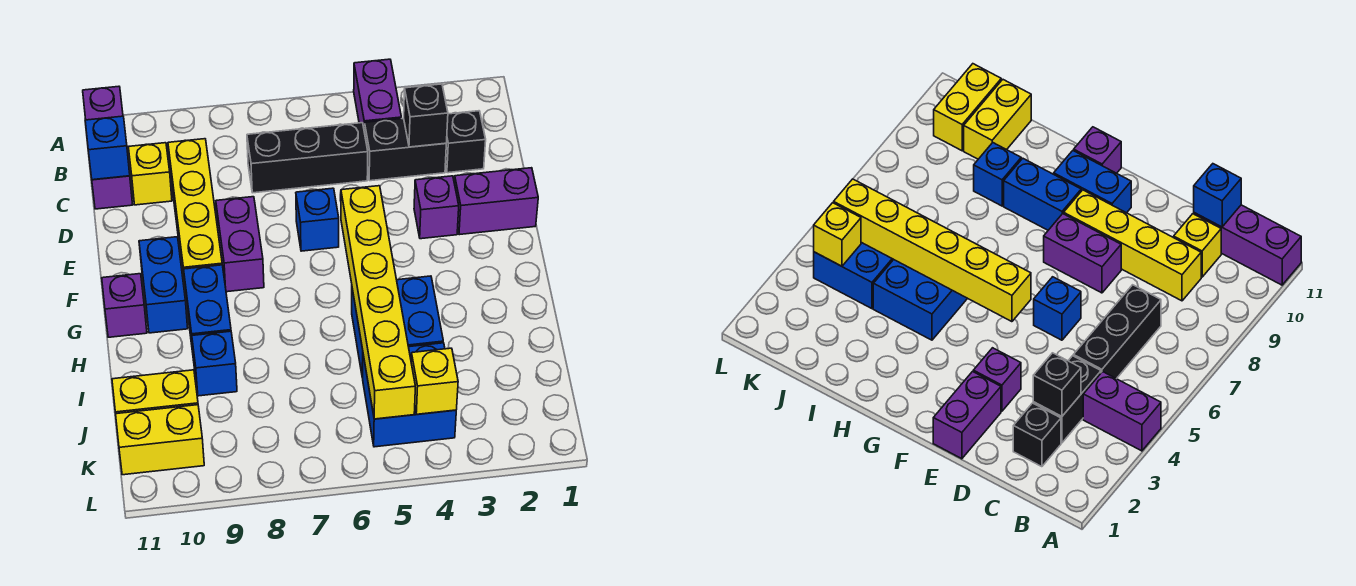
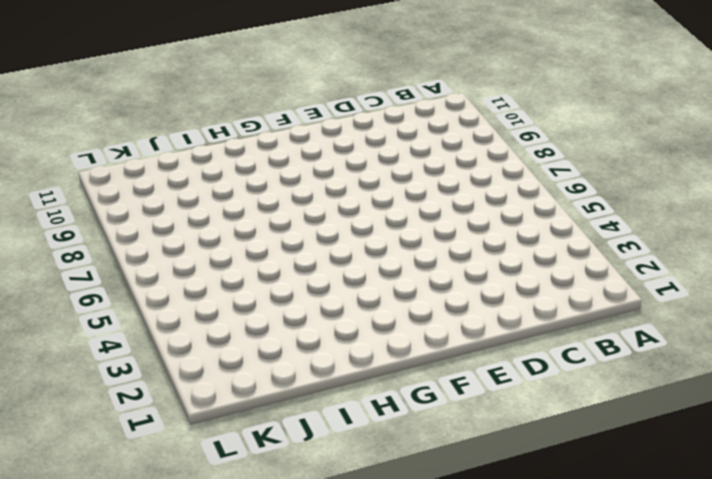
none -> purple 1x2 brick [354,59,401,128]
none -> purple 1x3 brick [83,86,133,209]
none -> black 1x1 brick [445,111,486,173]

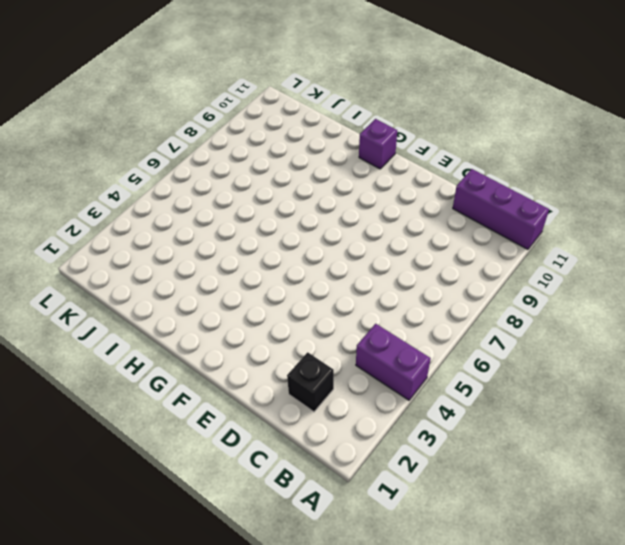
none -> black 1x2 brick [364,118,446,181]
none -> black 1x3 brick [247,123,368,193]
none -> yellow 1x4 brick [168,139,222,287]

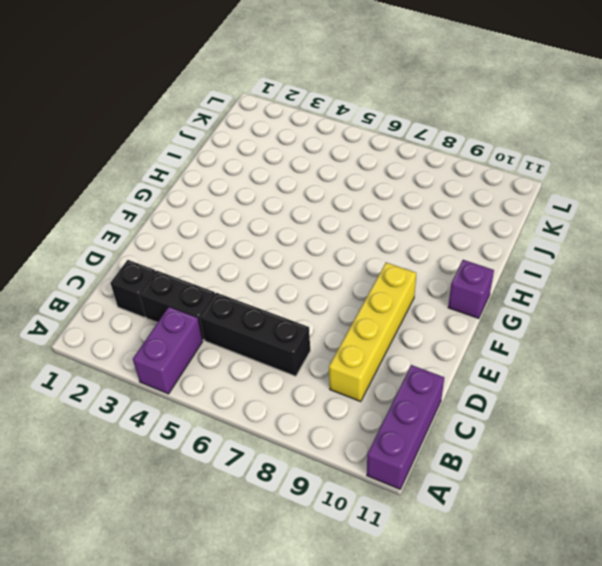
none -> yellow 1x1 brick [129,143,172,205]
none -> purple 1x2 brick [454,168,538,235]
none -> purple 1x1 brick [414,176,459,239]

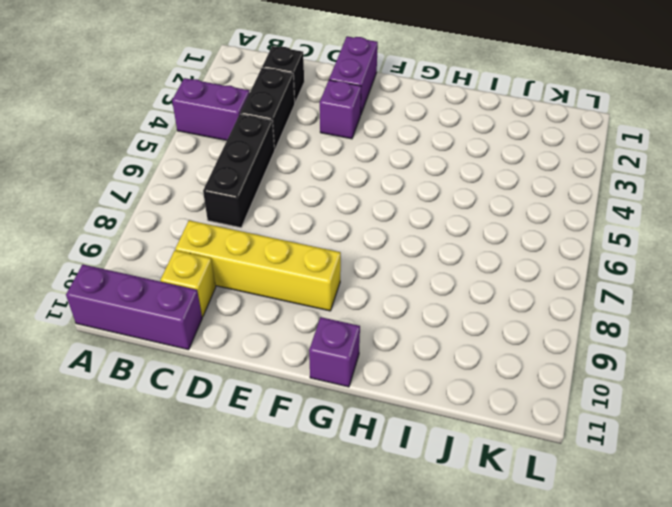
none -> blue 1x1 brick [296,188,339,251]
none -> purple 1x2 brick [216,197,264,292]
none -> blue 1x2 brick [139,237,188,333]

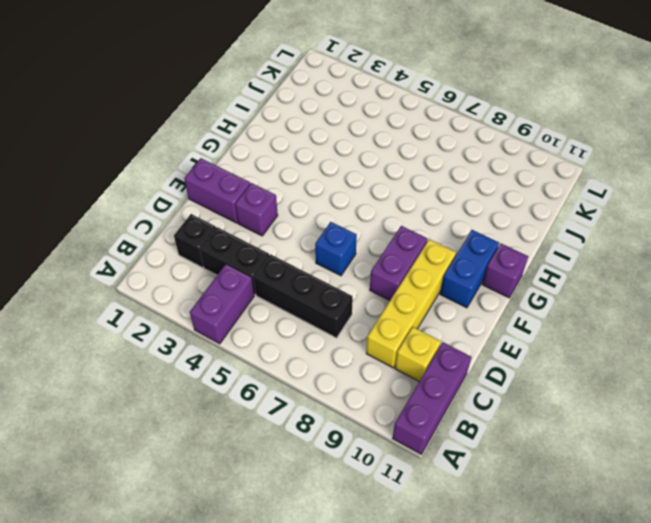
none -> blue 1x2 brick [184,265,231,352]
none -> blue 2x2 brick [352,276,443,378]
none -> blue 1x1 brick [192,331,237,396]

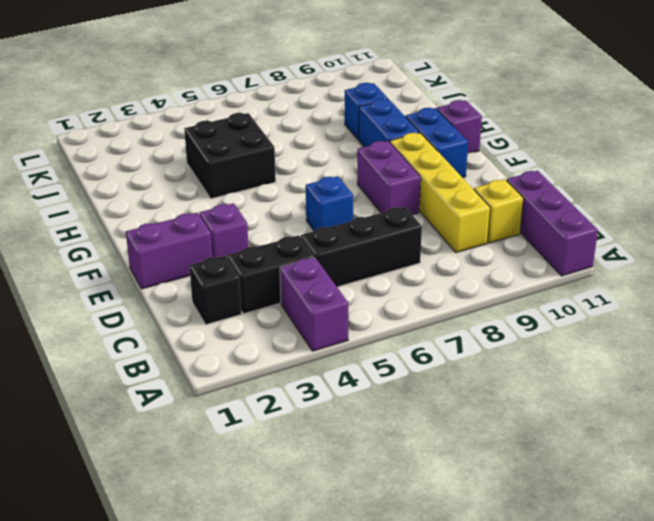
black 2x2 brick [184,113,276,199] -> blue 2x2 brick [352,276,443,378]
none -> blue 2x2 brick [363,343,456,447]
none -> yellow 1x2 brick [112,370,198,414]
none -> yellow 1x2 brick [116,405,204,475]

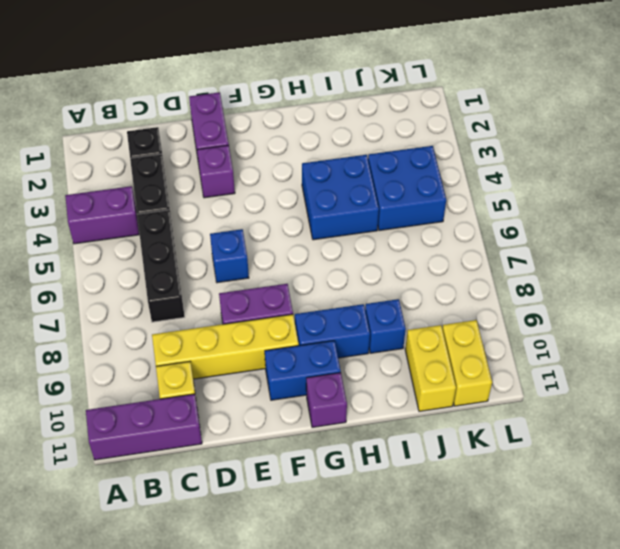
none -> black 1x1 brick [404,84,448,147]
none -> blue 1x1 brick [85,116,130,180]
none -> yellow 1x6 brick [341,186,415,419]

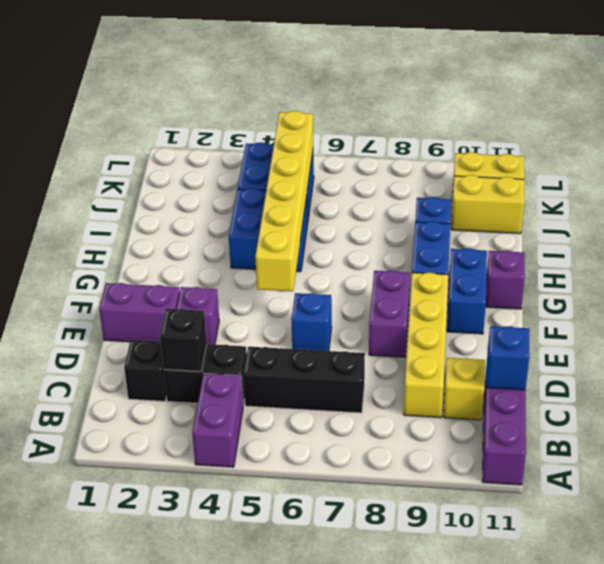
none -> yellow 1x1 brick [411,348,458,414]

